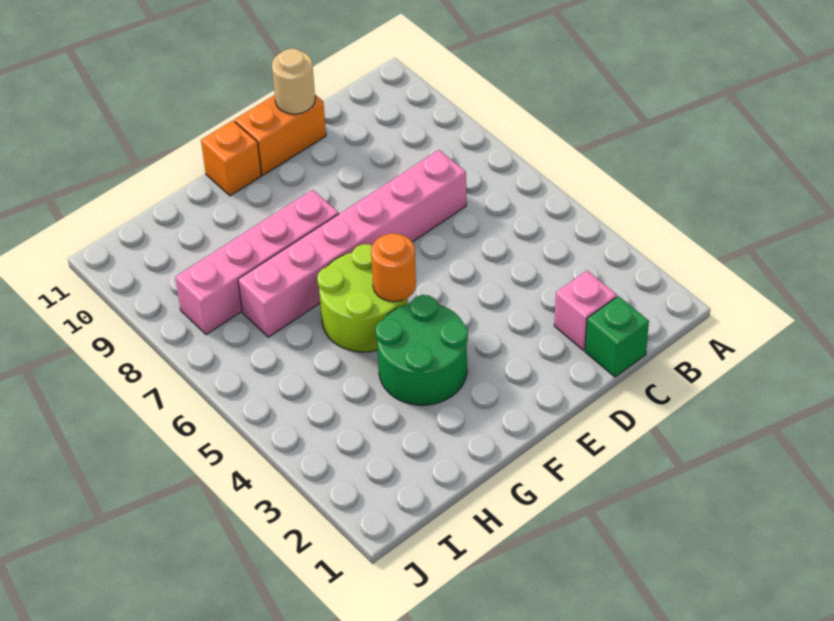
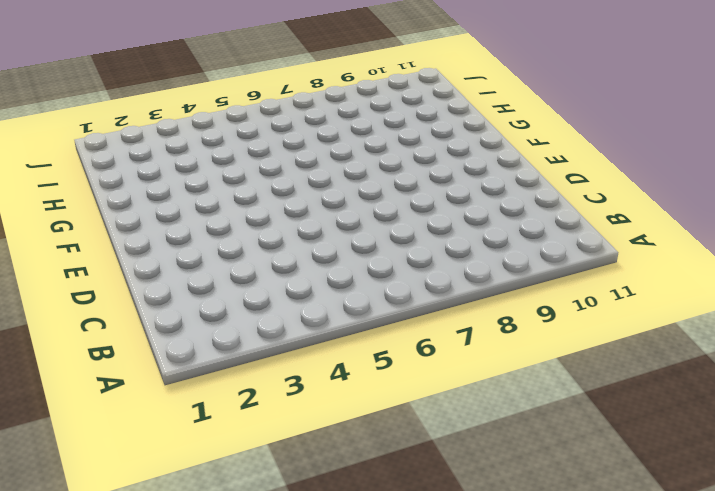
none -> green 1x1 brick [585,296,649,377]
none -> pink 1x1 brick [554,271,617,350]

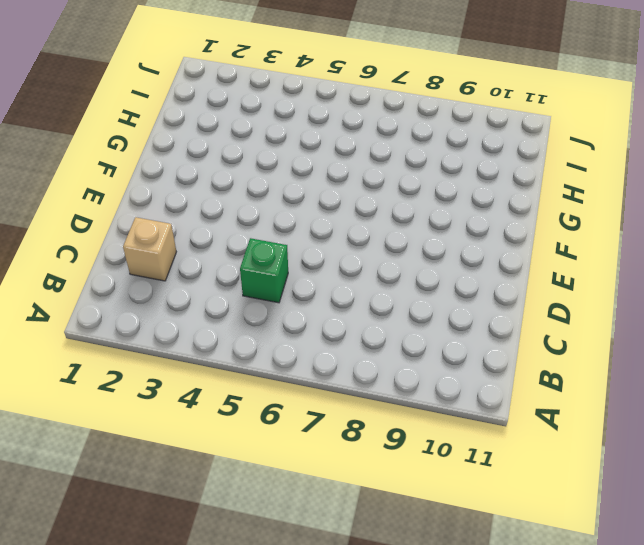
tan 1x1 brick [123,217,176,281] -> pink 1x1 brick [554,271,617,350]
green 1x1 brick [240,238,288,303] -> green 1x1 brick moved to [585,296,649,377]
none -> pink 1x6 brick [238,150,466,337]
none -> orange 1x2 brick [234,95,326,175]

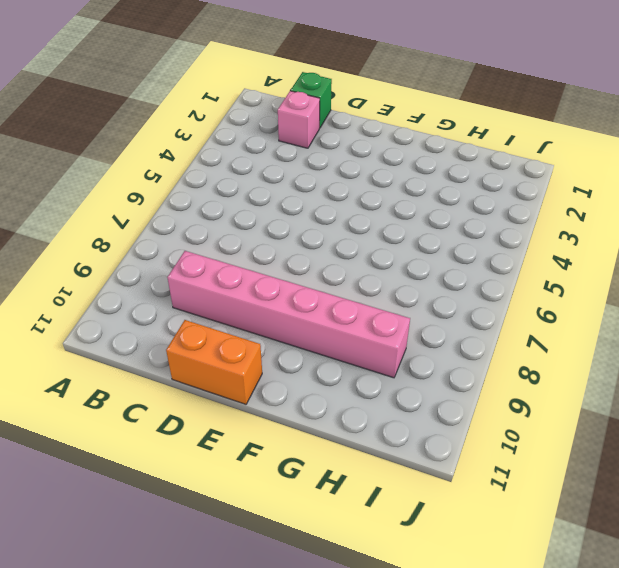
pink 1x6 brick [167,251,410,378] -> pink 1x6 brick moved to [238,150,466,337]
none -> green 2x2 round brick [376,295,468,405]
none -> lime 2x2 round brick [317,244,408,352]

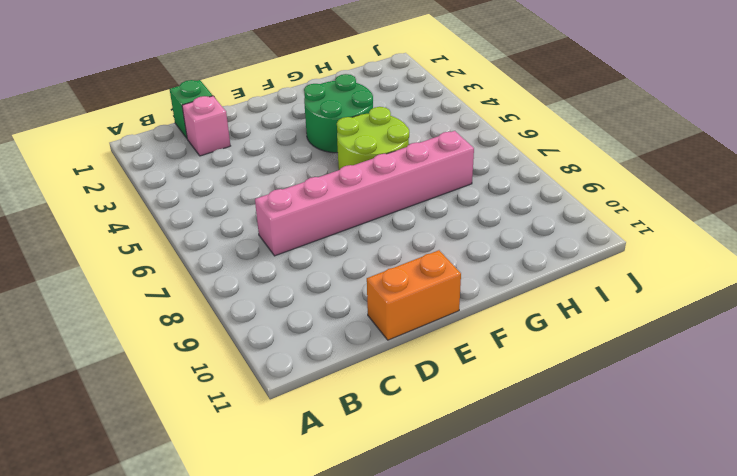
none -> pink 1x4 brick [175,190,339,335]
none -> orange 1x1 brick [201,120,261,196]

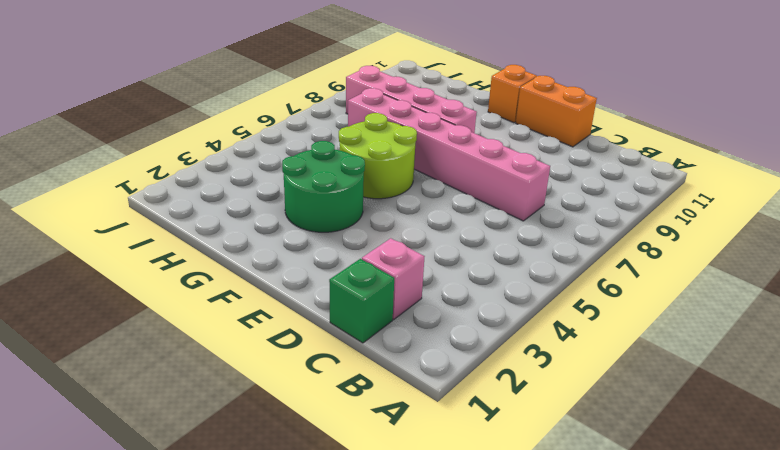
none -> tan 1x1 round brick [272,49,315,114]
none -> orange 1x1 round brick [371,233,416,302]

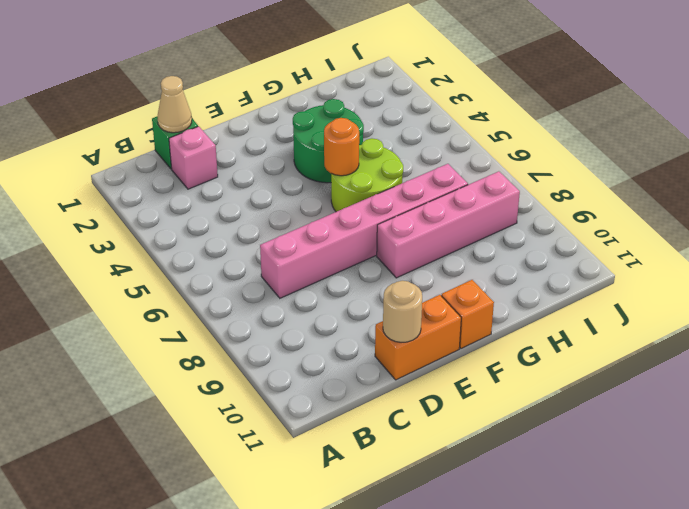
tan 1x1 cone [158,76,192,133] -> none

